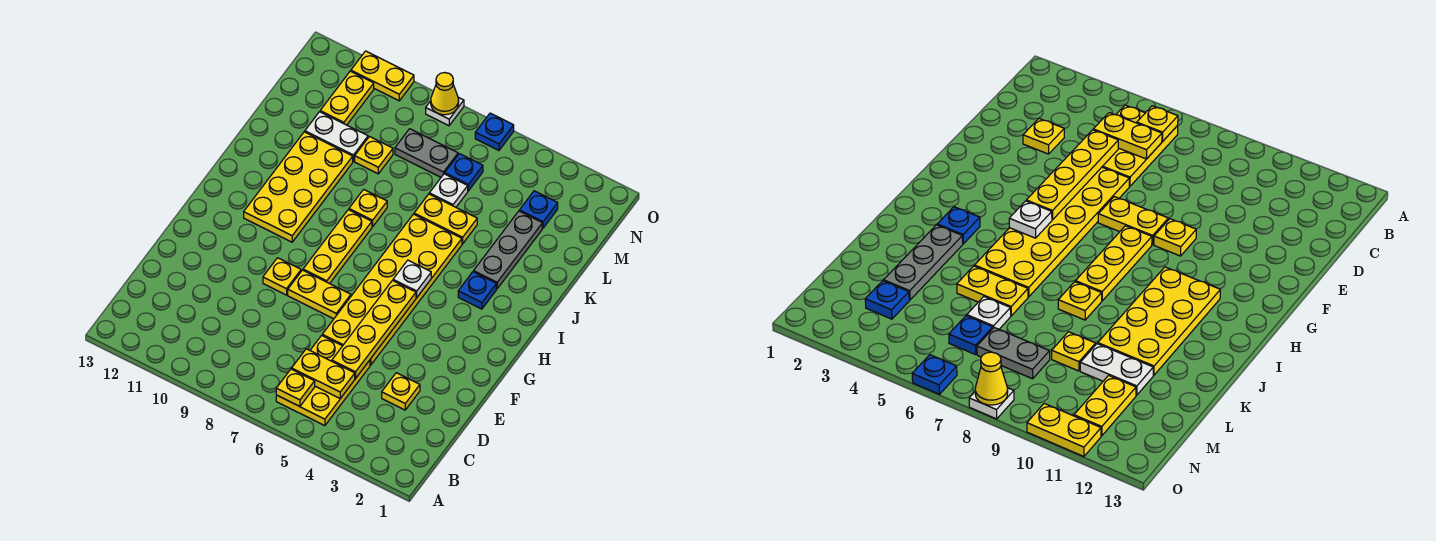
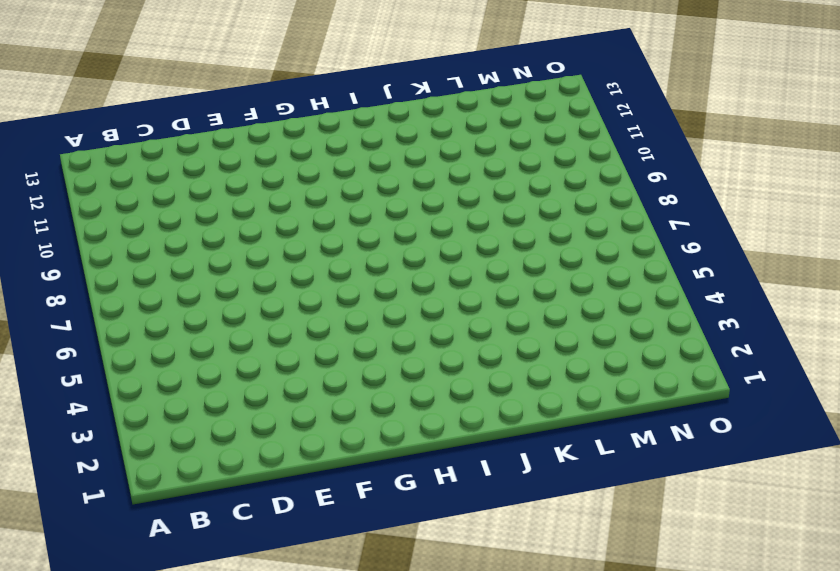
none -> yellow 2x3 plate [276,335,370,426]
none -> yellow 1x1 plate [382,373,420,410]
none -> yellow 2x6 plate [322,214,462,365]

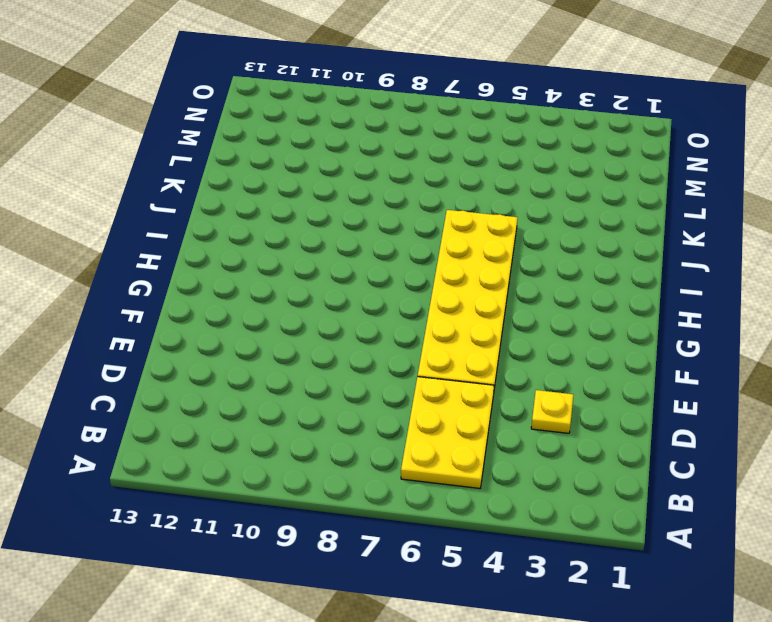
none -> yellow 1x2 plate [288,270,351,319]
none -> yellow 1x1 plate [263,258,301,295]
none -> yellow 1x3 plate [303,210,372,284]

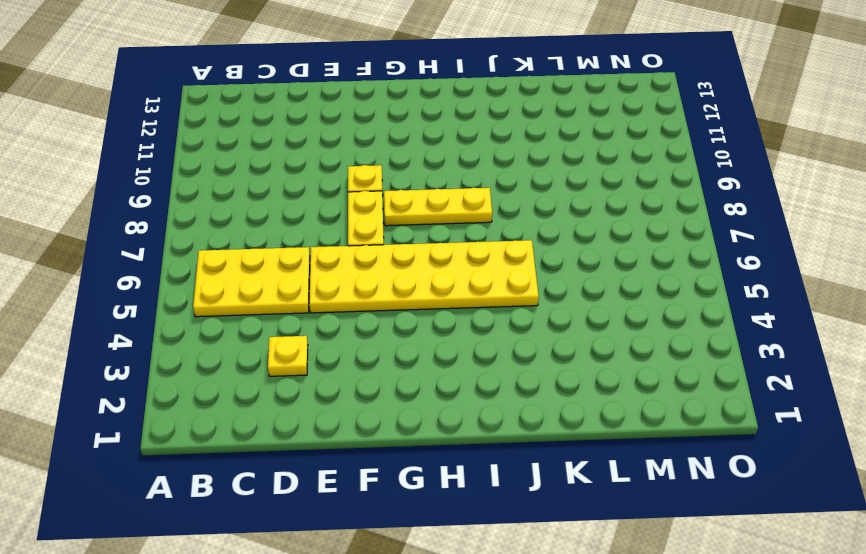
none -> yellow 2x4 plate [244,132,353,242]
none -> blue 1x1 plate [458,272,496,309]
none -> grey 1x3 plate [474,211,542,289]

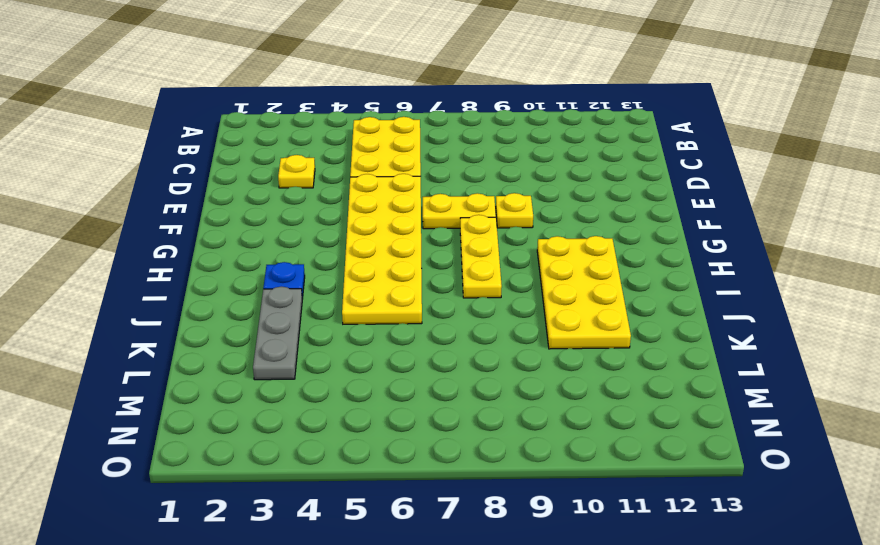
none -> yellow 1x1 plate [349,189,387,227]
none -> yellow 1x2 plate [414,194,477,244]
none -> white 1x1 plate [429,174,468,207]

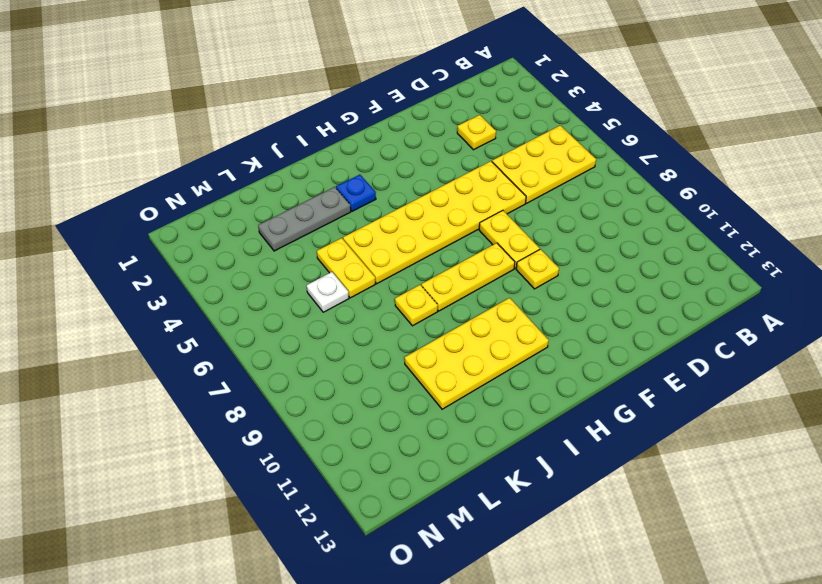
none -> yellow 1x1 plate [355,137,393,174]
none -> white 1x2 plate [305,112,368,161]
none -> blue 1x1 plate [519,191,558,228]

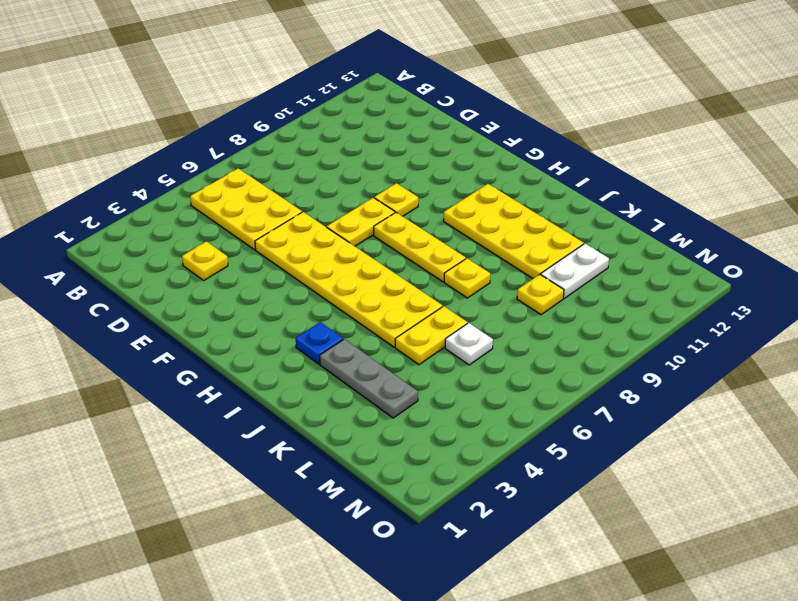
none -> blue 1x1 plate [519,191,558,228]
none -> blue 1x1 plate [445,154,483,191]
none -> grey 1x2 plate [395,129,458,177]

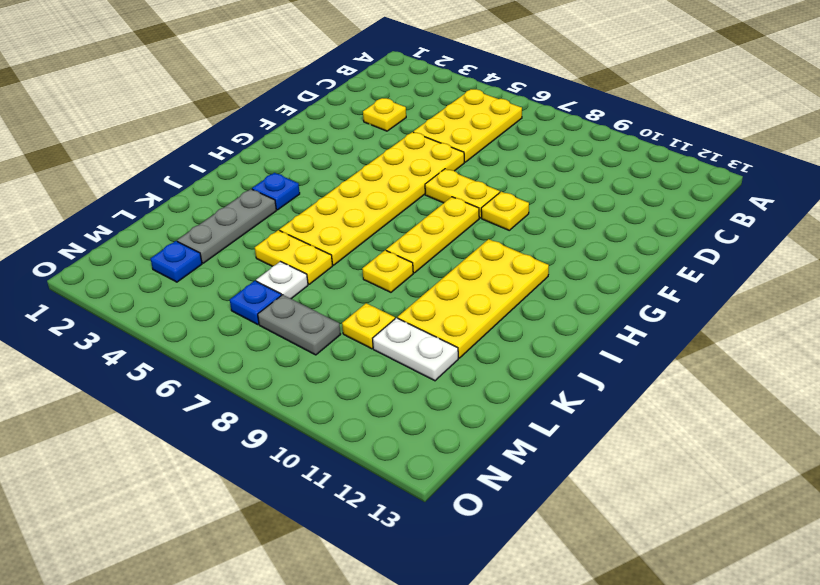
none -> yellow 1x2 plate [320,71,374,125]
none -> blue 1x1 plate [475,113,514,150]
none -> white 1x1 plate [426,97,464,126]

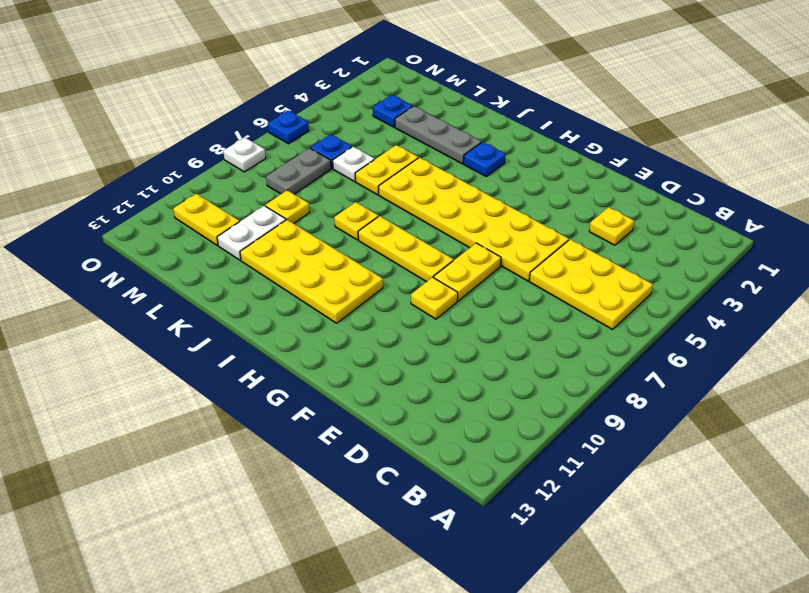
none -> yellow 1x2 plate [351,51,414,101]
none -> yellow 1x1 plate [276,369,315,406]
none -> yellow 1x2 plate [292,349,355,398]

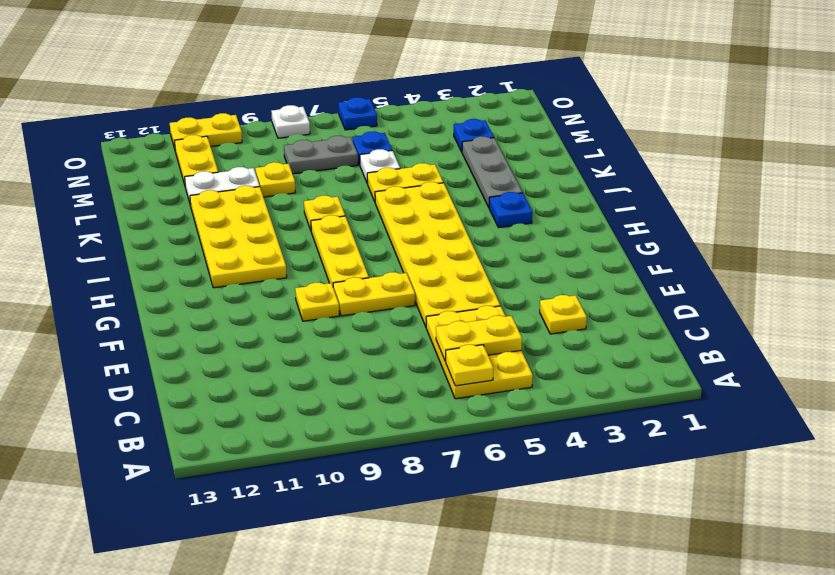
none -> yellow 1x4 plate [332,281,416,379]
none -> white 1x1 plate [393,260,431,297]
none -> yellow 1x1 cone [431,73,459,115]

